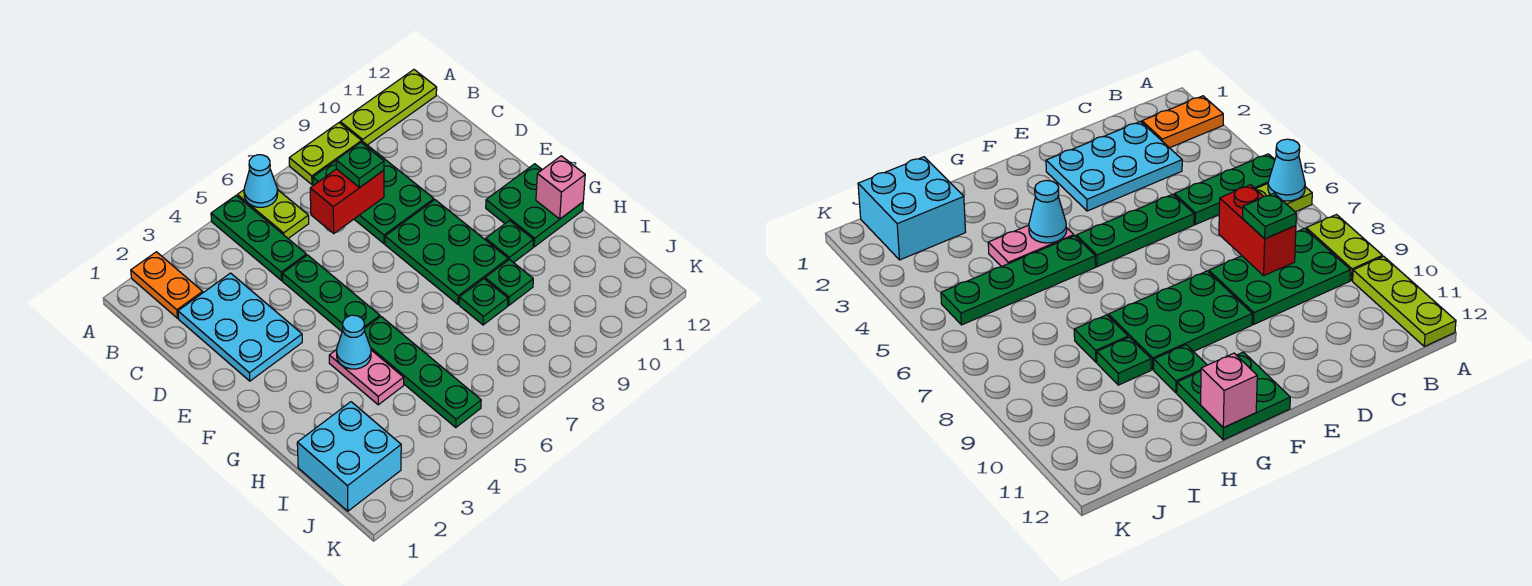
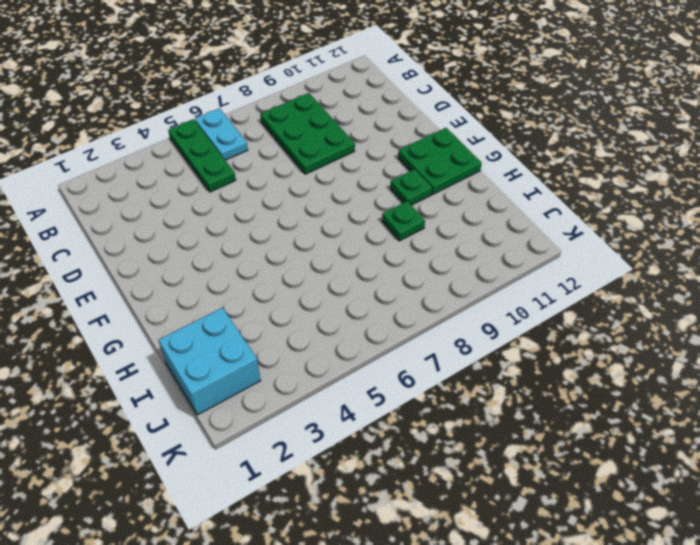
cyan 1x2 plate [195,108,248,160] -> lime 1x2 plate [237,190,309,238]
none -> orange 1x2 plate [131,252,203,318]
none -> lime 1x2 plate [289,123,362,184]
none -> lime 1x3 plate [340,70,437,145]

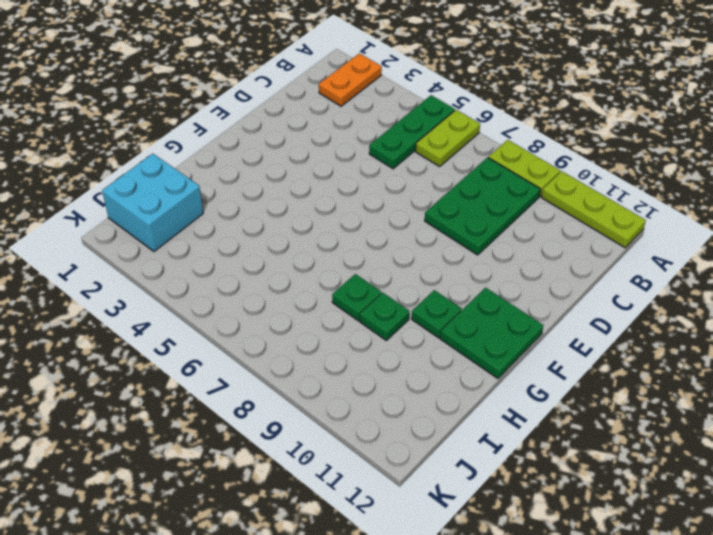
none -> cyan 2x3 plate [178,273,302,381]
none -> green 1x3 plate [283,255,380,331]
none -> green 2x3 plate [385,200,508,304]

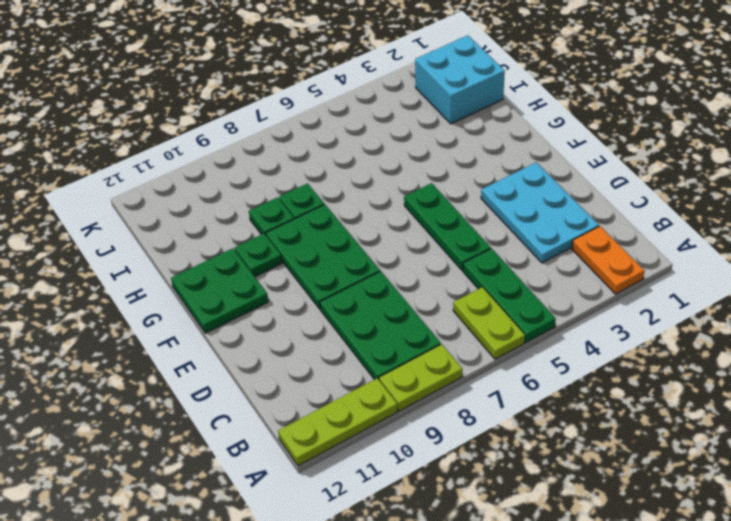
none -> pink 1x2 plate [329,350,404,405]
none -> green 1x4 plate [364,317,481,427]
none -> cyan 1x1 cone [244,155,278,207]

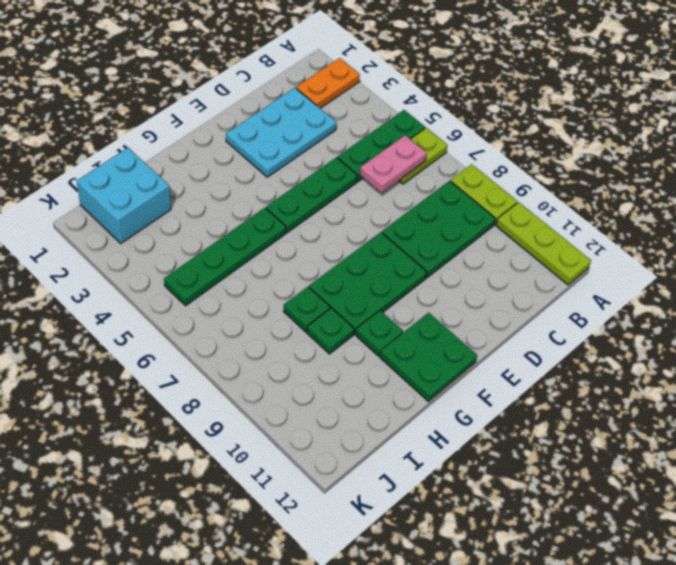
pink 1x2 plate [360,135,427,193] -> pink 1x2 plate moved to [329,350,404,405]
none -> cyan 1x1 cone [244,155,278,207]
none -> red 1x2 brick [310,169,384,233]
none -> cyan 1x1 cone [336,315,371,369]

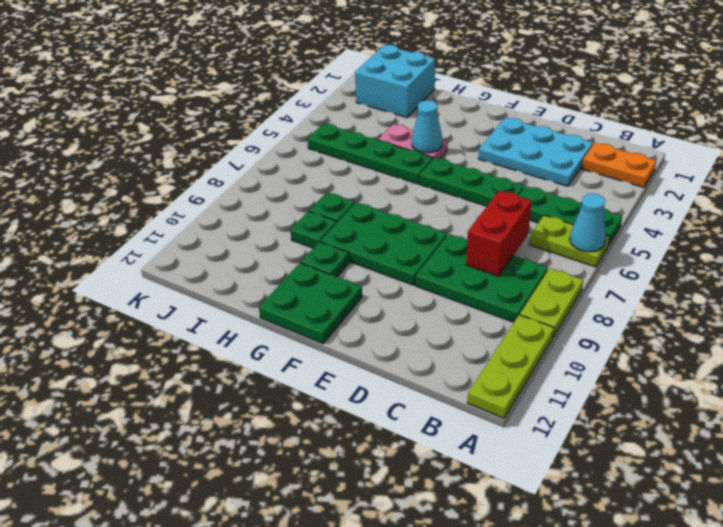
none -> pink 1x1 brick [536,156,585,219]
none -> green 1x1 plate [336,143,384,187]

